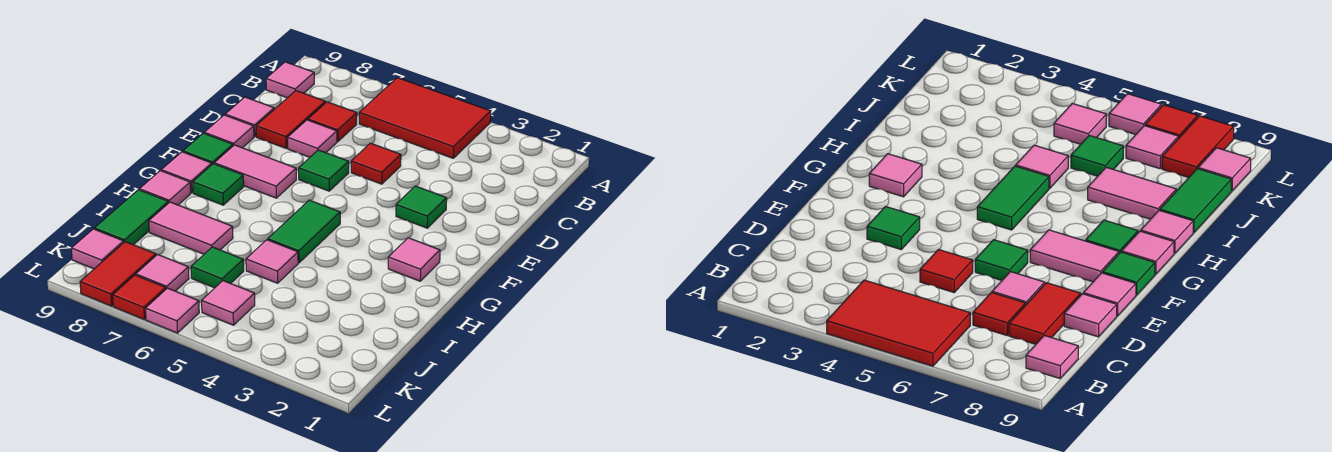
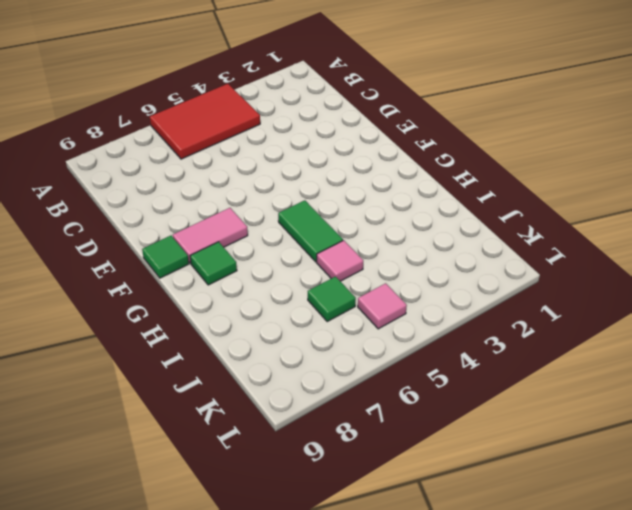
none -> pink 1x1 tile [266,62,314,98]
none -> red 1x1 tile [308,102,357,142]
none -> red 1x2 tile [256,91,325,148]

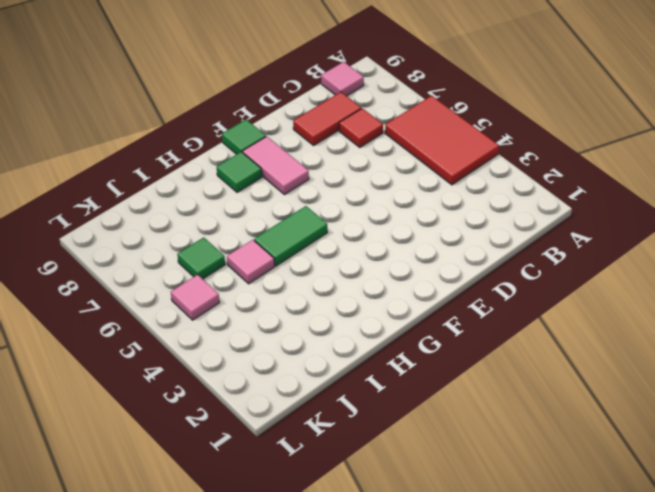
none -> red 1x1 tile [351,143,401,184]
none -> pink 1x1 tile [288,120,337,157]
none -> pink 1x1 tile [225,97,274,137]

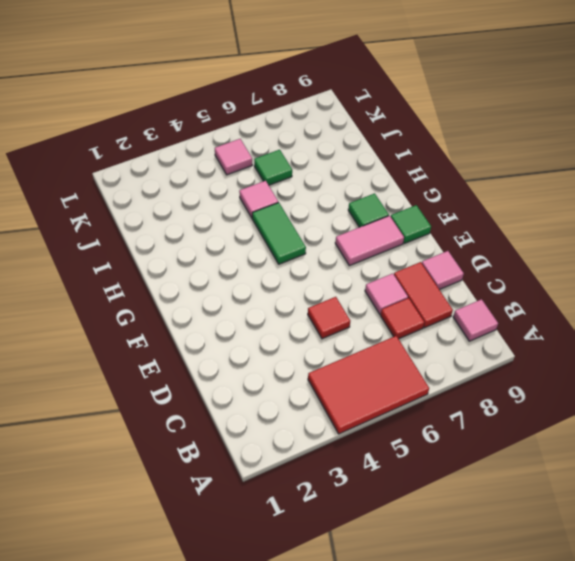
none -> green 1x1 tile [396,186,447,228]
none -> green 1x1 tile [299,150,349,191]
none -> pink 1x1 tile [204,115,254,148]

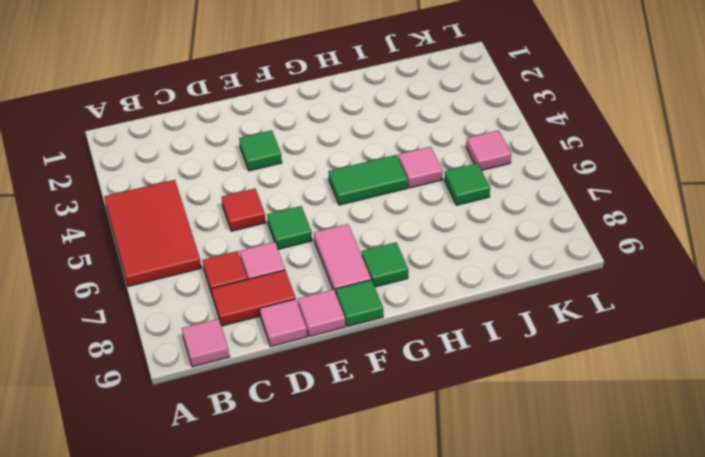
none -> pink 1x1 tile [388,238,440,281]
none -> pink 1x1 tile [161,152,212,193]
none -> pink 1x1 tile [139,171,191,205]

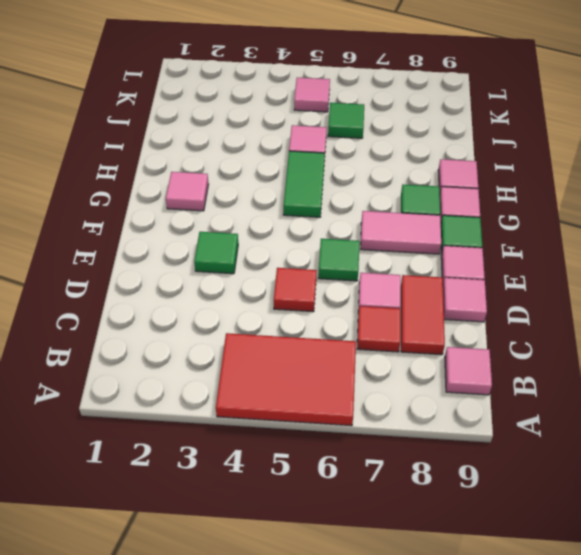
none -> pink 1x2 tile [149,202,233,254]
none -> green 1x2 tile [94,190,168,245]
none -> pink 1x1 tile [136,255,189,291]

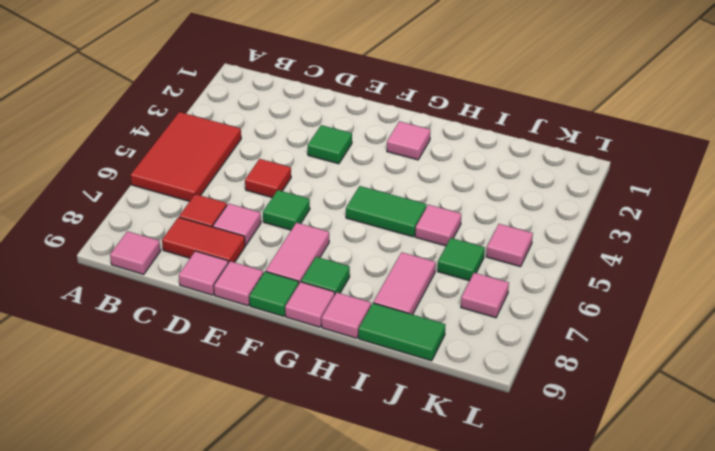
none -> red 1x2 tile [80,242,156,306]
none -> pink 1x1 tile [71,229,124,269]
none -> pink 1x1 tile [146,288,199,333]

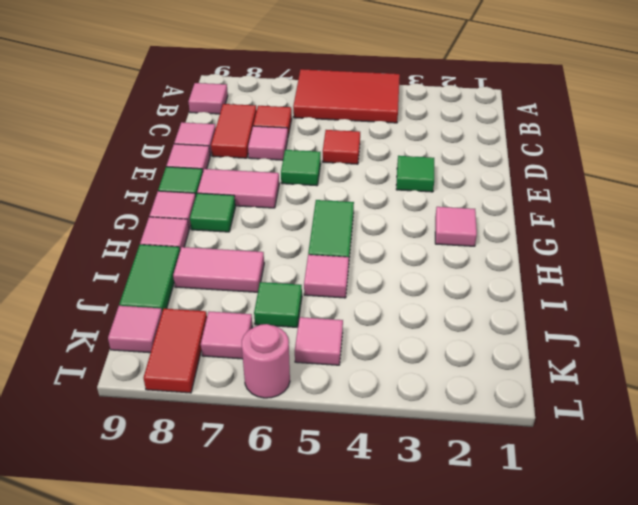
pink 1x1 round brick [242,324,290,398] -> pink 1x1 tile [146,288,199,333]
none -> red 1x1 tile [113,275,166,319]

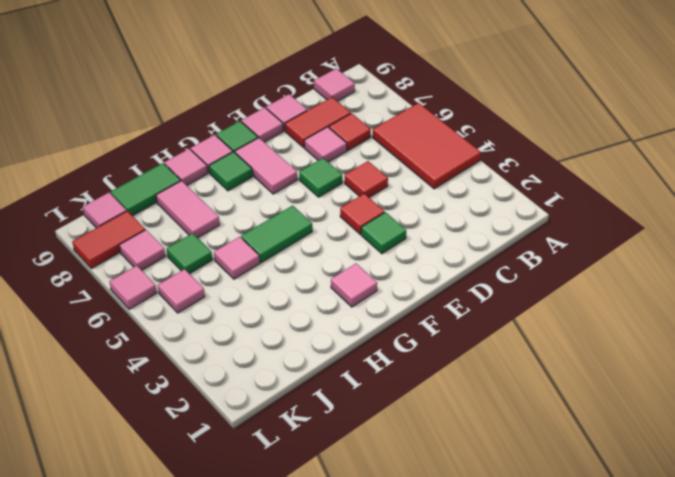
red 1x1 tile [340,194,385,234] -> red 1x1 tile moved to [113,275,166,319]

